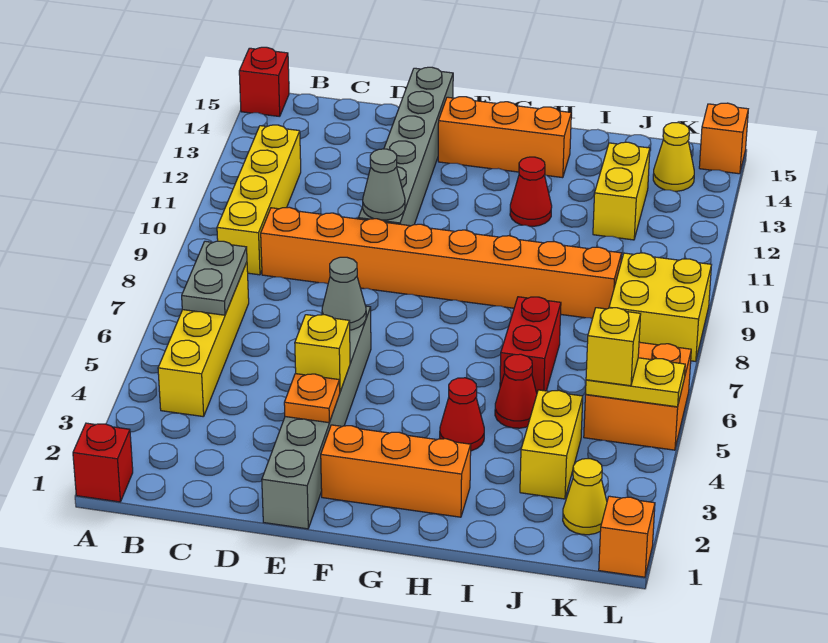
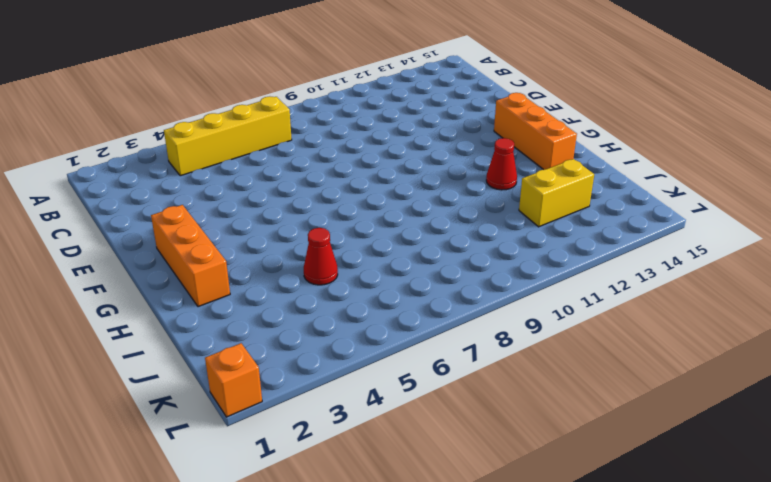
none -> red 1x1 brick [73,423,133,502]
none -> red 1x1 brick [239,47,289,117]
none -> yellow 1x4 brick [217,125,301,275]

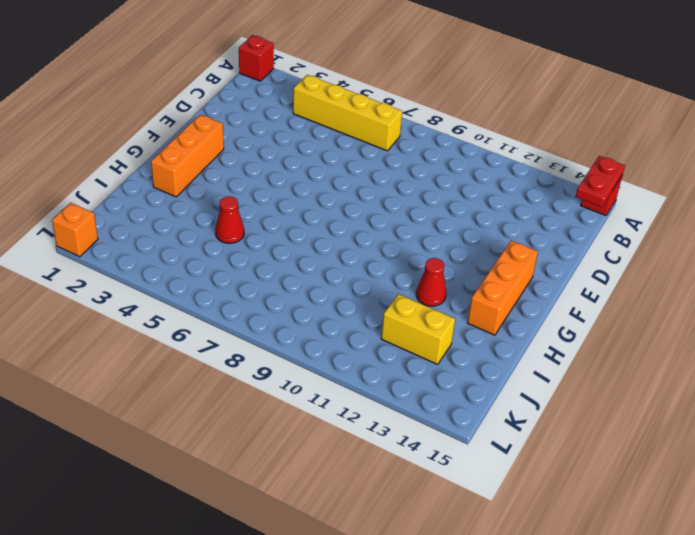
red 1x2 plate [576,156,625,207] -> none
none -> yellow 1x4 brick [217,125,301,275]
none -> orange 1x8 brick [261,207,622,318]
none -> grey 1x6 brick [262,306,371,529]

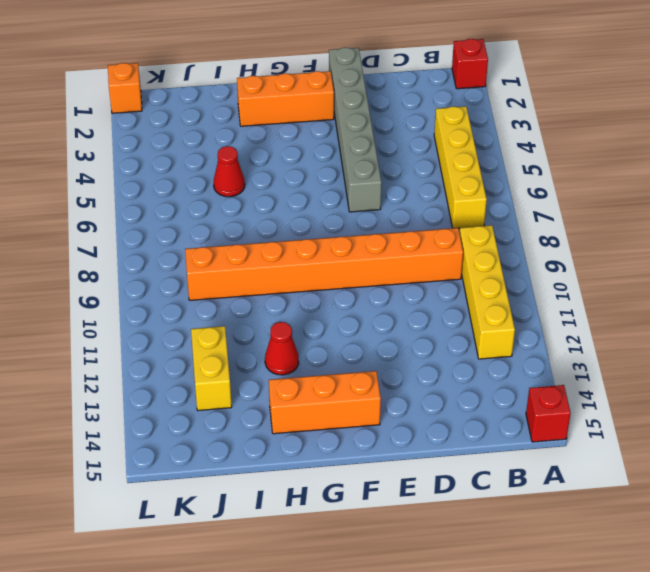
none -> grey 1x6 brick [358,67,453,226]
none -> red 1x1 cone [440,378,484,451]
none -> red 1x2 brick [500,297,561,393]

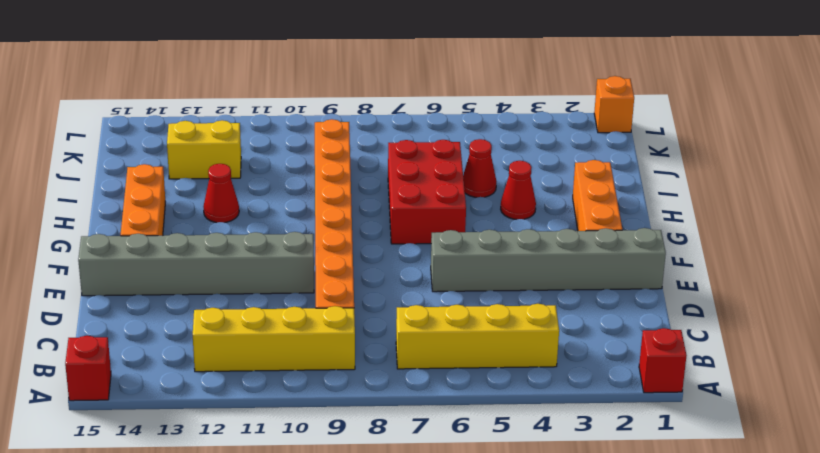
red 2x3 brick [388,140,466,244] -> red 1x2 brick [500,297,561,393]
none -> yellow 1x2 brick [520,390,583,499]
none -> yellow 1x1 cone [563,459,607,535]
none -> orange 2x2 brick [584,342,691,450]

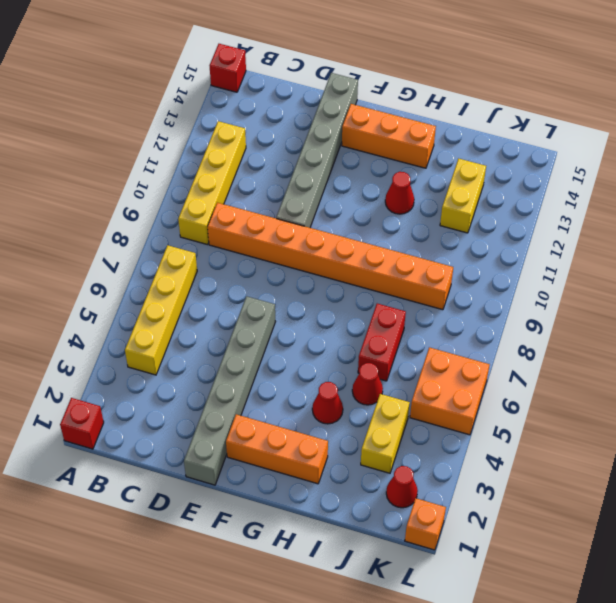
red 1x1 cone [386,466,418,508] -> yellow 1x1 cone [563,459,607,535]
none -> yellow 2x2 brick [609,253,711,362]
none -> yellow 1x1 cone [653,123,694,191]
none -> orange 1x1 brick [699,103,748,174]

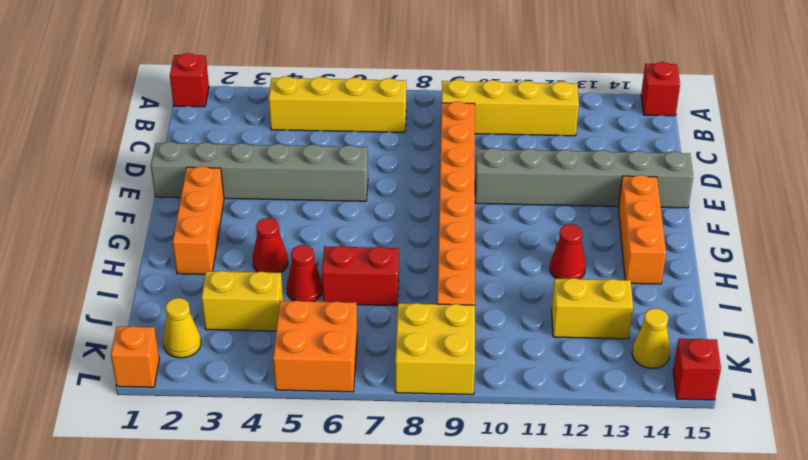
red 1x1 brick [673,339,721,400] -> orange 1x1 brick [699,103,748,174]
none -> grey 1x2 plate [182,241,247,315]
none -> orange 1x1 plate [284,374,340,423]
none -> yellow 1x1 brick [295,315,350,391]

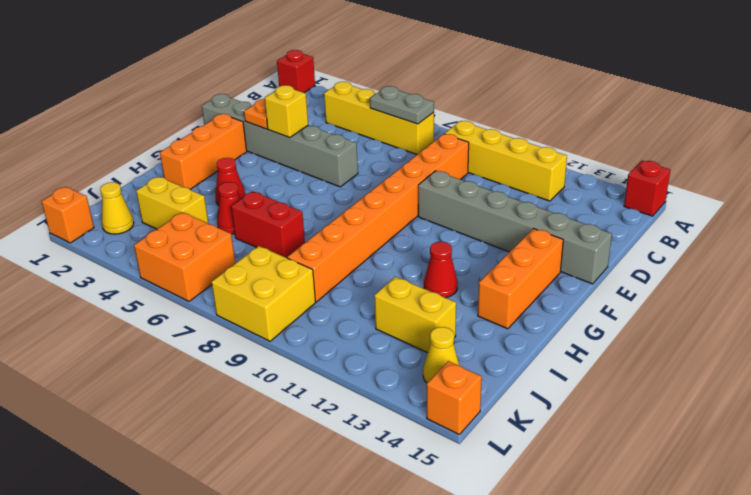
none -> grey 1x1 cone [322,257,366,330]
none -> grey 1x1 cone [363,149,405,220]
none -> yellow 1x2 plate [586,358,685,407]

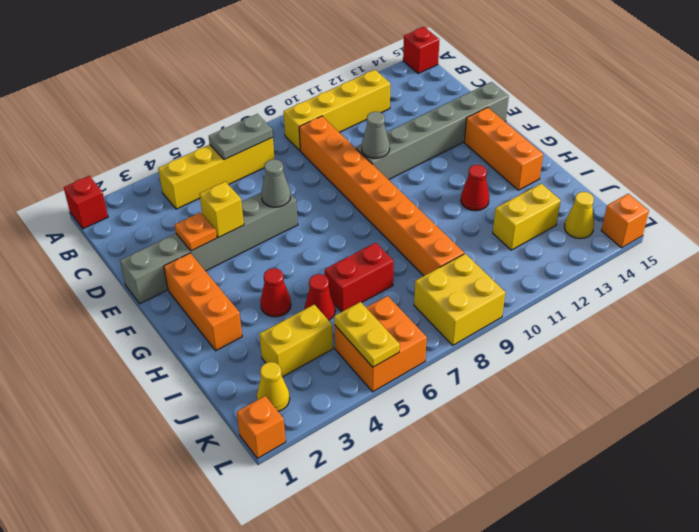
none -> yellow 1x1 brick [586,308,641,386]

